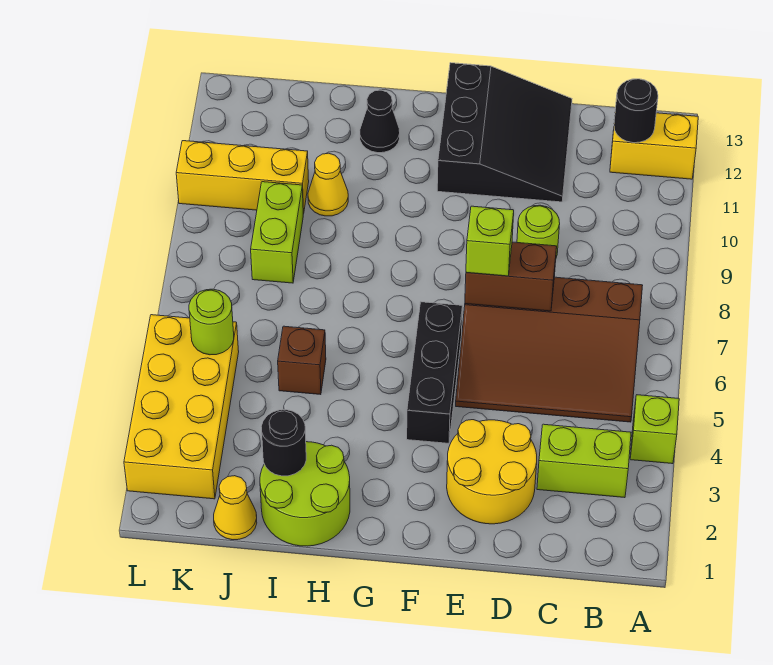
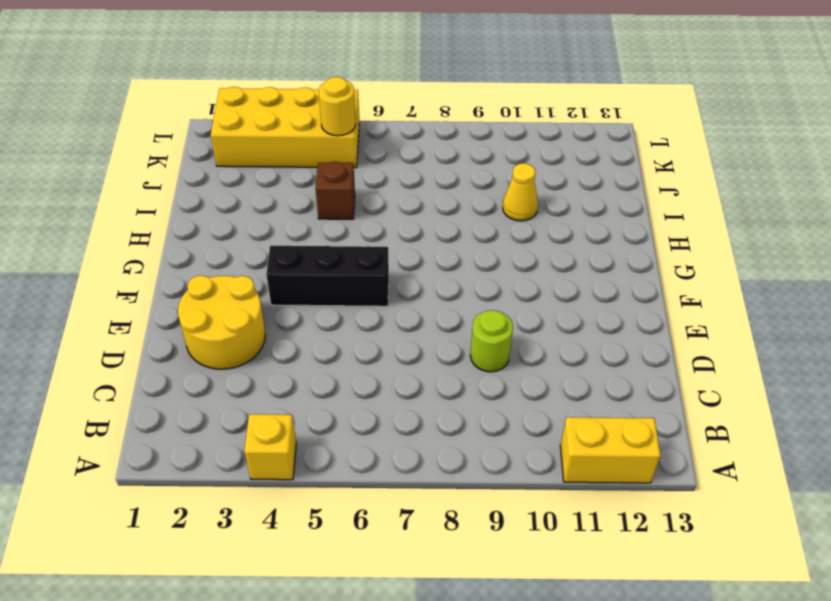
yellow 1x1 brick [244,414,296,480] -> lime 1x1 brick [630,395,679,464]
yellow 1x2 brick [560,417,661,483] -> yellow 1x2 brick turned to [610,113,698,179]
yellow 1x1 round brick [319,77,356,136] -> lime 1x1 round brick [189,289,234,355]
none -> lime 1x2 brick [537,424,631,498]
none -> brown 3x4 slope [456,277,643,422]
none -> black 3x3 slope [437,63,572,202]

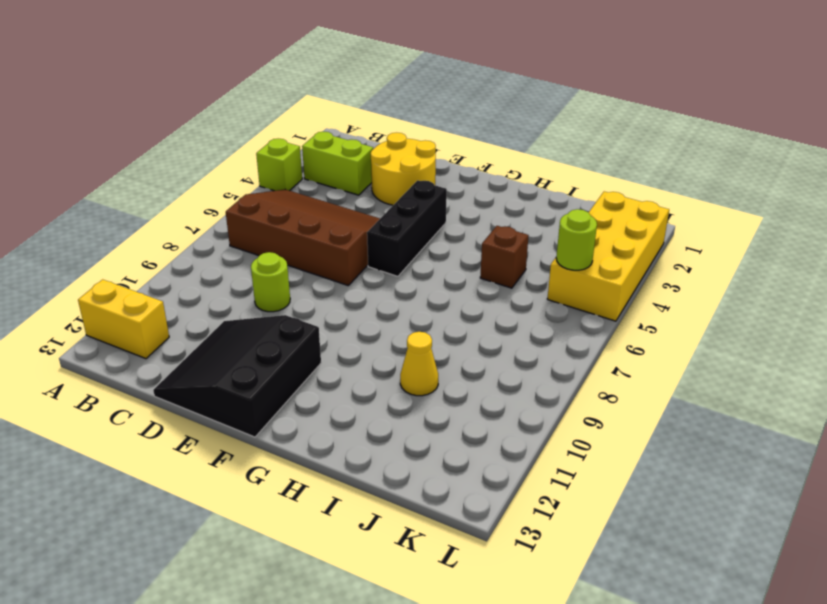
none -> lime 2x2 round brick [260,442,350,546]
none -> black 1x1 cone [360,90,400,153]
none -> yellow 1x1 cone [214,476,257,540]

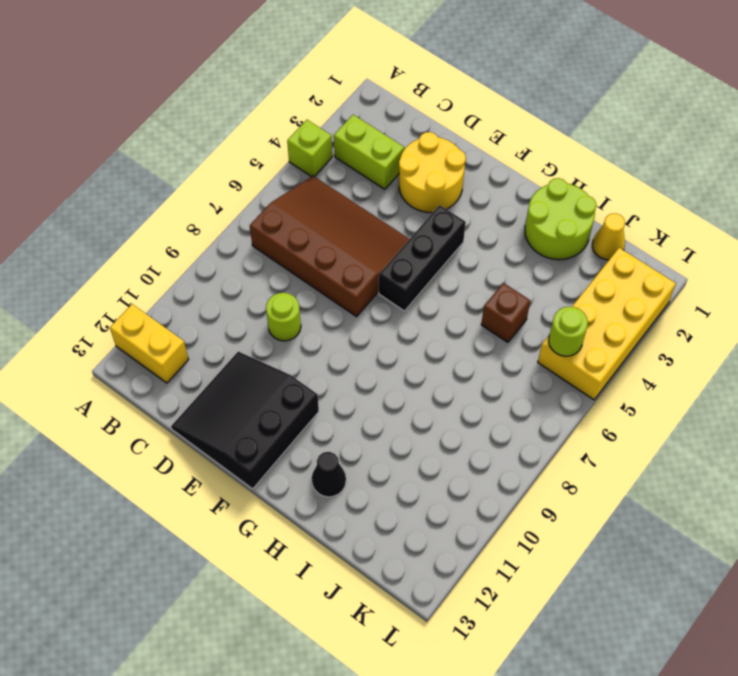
none -> yellow 1x1 cone [308,153,348,216]
none -> lime 1x2 brick [251,182,303,283]
none -> yellow 1x3 brick [176,141,309,214]

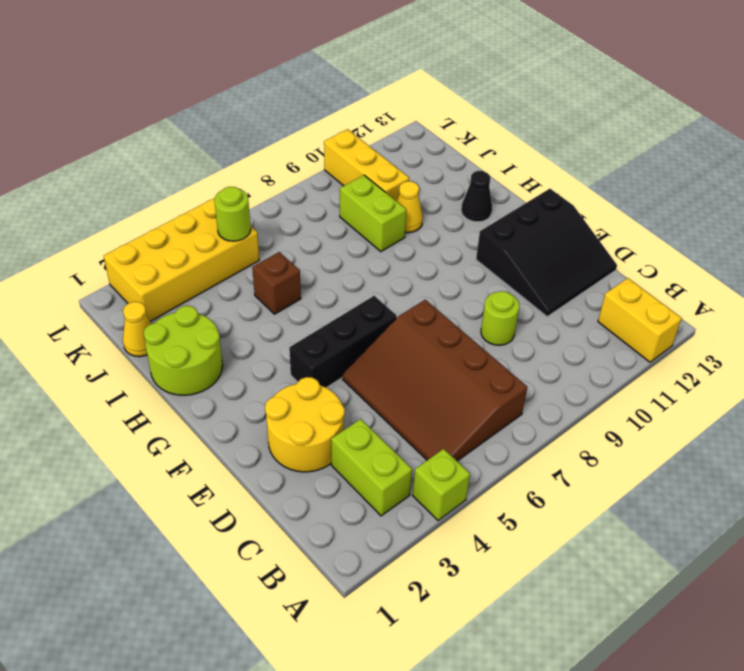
lime 1x2 brick [340,175,406,252] -> lime 1x2 brick turned to [251,182,303,283]
none -> black 1x1 round brick [614,79,658,143]
none -> brown 1x2 brick [465,242,557,311]
none -> black 1x1 round brick [261,410,306,476]

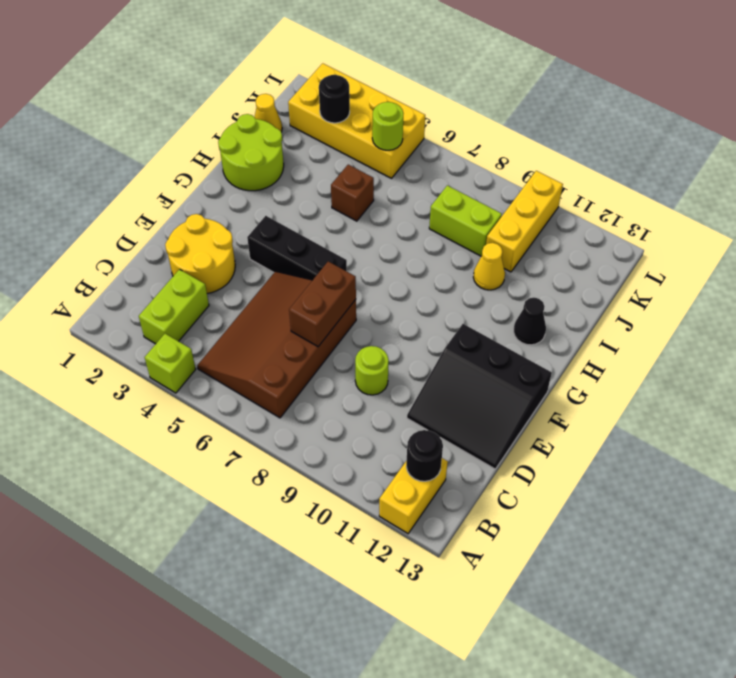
black 1x1 round brick [319,75,350,123] -> black 1x1 round brick moved to [261,410,306,476]
none -> lime 1x1 brick [466,206,514,276]

